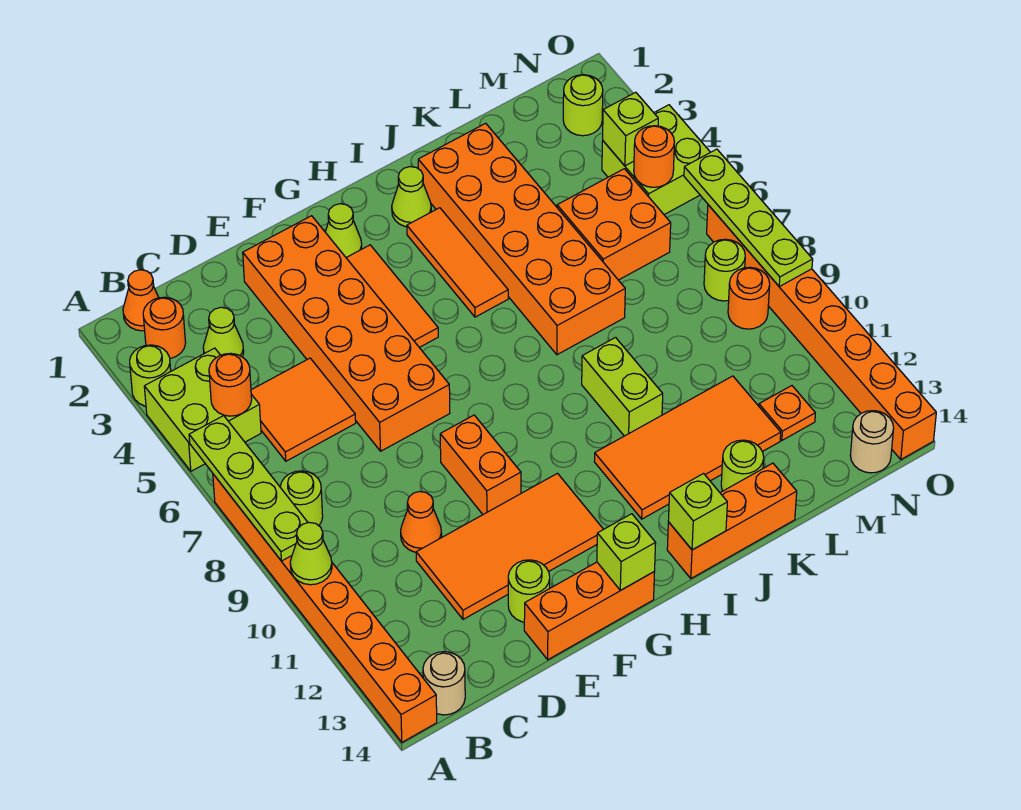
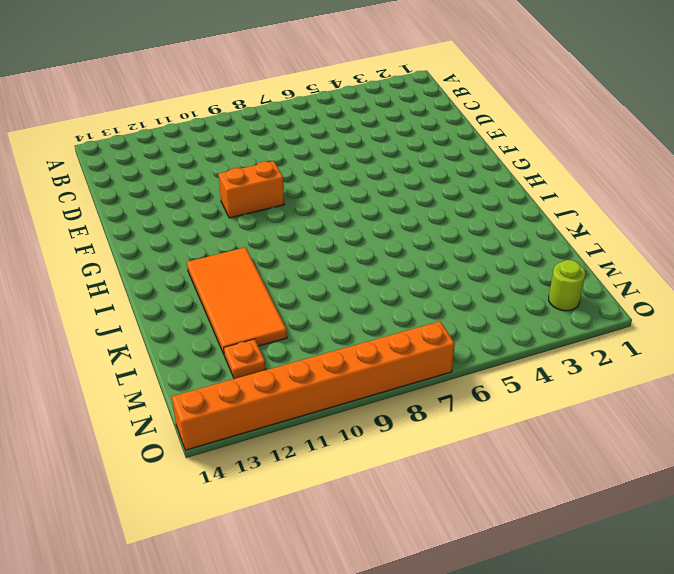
none -> lime 1x1 round brick [130,345,171,406]
none -> lime 2x2 brick [144,348,261,471]
none -> orange 1x8 brick [213,474,437,742]
none -> orange 1x1 cone [123,270,159,331]

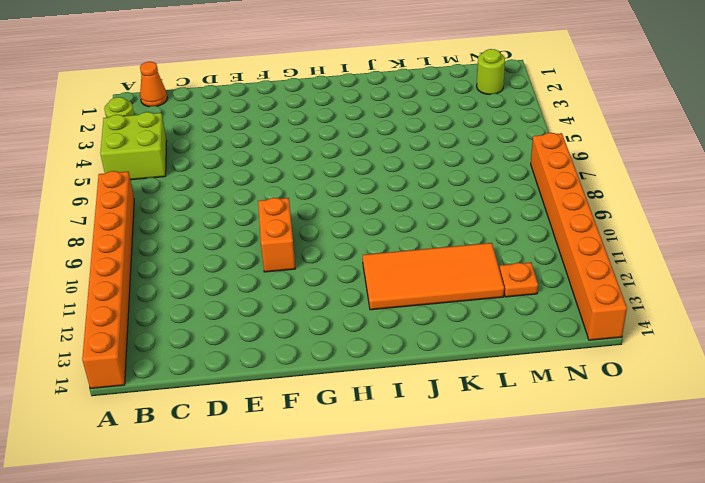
none -> orange 1x1 round brick [143,297,186,359]
none -> lime 1x1 round brick [280,471,323,526]
none -> tan 1x1 round brick [423,652,465,715]
none -> lime 1x1 cone [203,307,244,357]

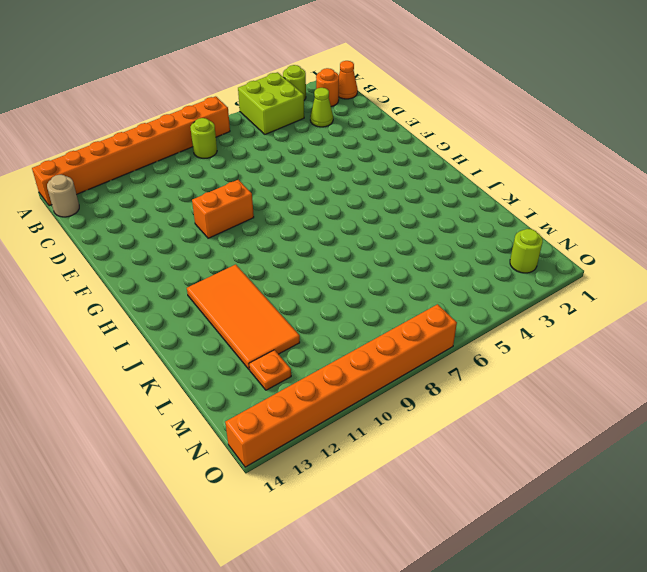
none -> orange 2x2 tile [251,358,356,461]
none -> orange 1x1 cone [401,491,442,552]
none -> orange 2x4 tile [416,473,603,619]
none -> orange 2x6 brick [243,216,450,451]

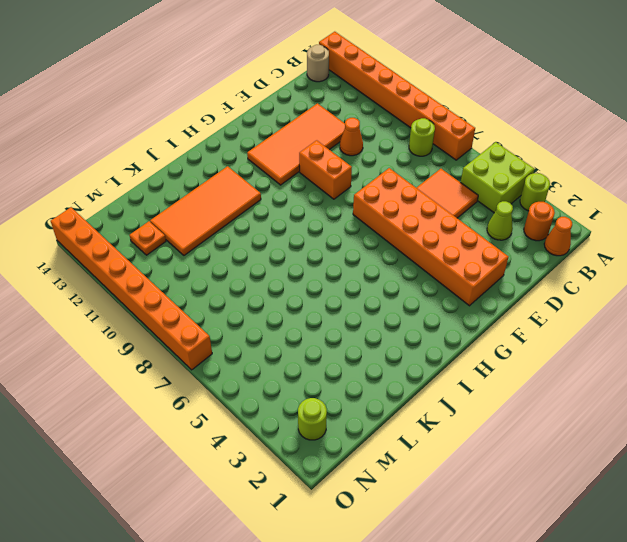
none -> lime 1x1 round brick [508,560,550,622]
none -> orange 1x3 brick [524,562,655,660]
none -> lime 1x1 cone [325,204,362,257]
none -> orange 1x3 tile [346,245,438,347]

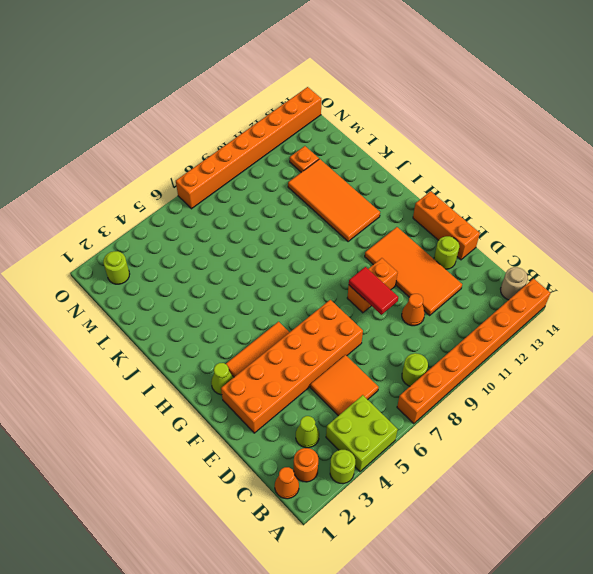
red 1x2 tile [349,267,398,315] -> none
none -> lime 1x1 cone [392,167,431,227]
none -> orange 1x3 tile [407,208,508,317]
none -> orange 1x3 brick [667,463,797,578]
none -> orange 2x6 brick [418,123,625,355]

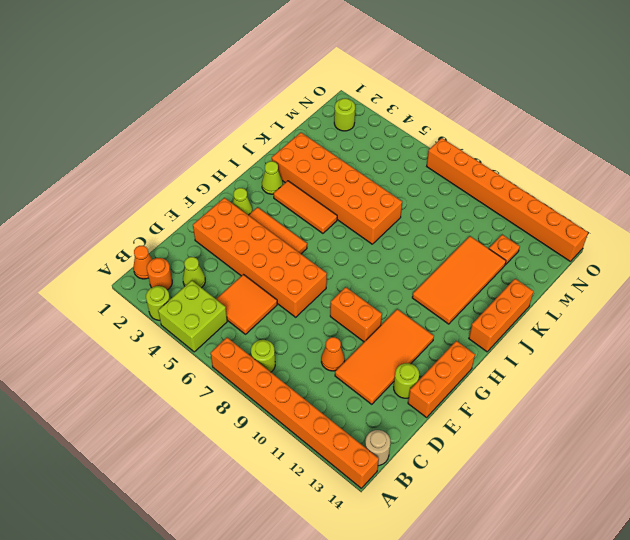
none -> lime 1x2 brick [582,338,663,436]
none -> lime 1x1 round brick [721,440,764,491]
none -> orange 2x2 brick [557,169,671,280]
none -> lime 2x2 brick [602,105,710,215]

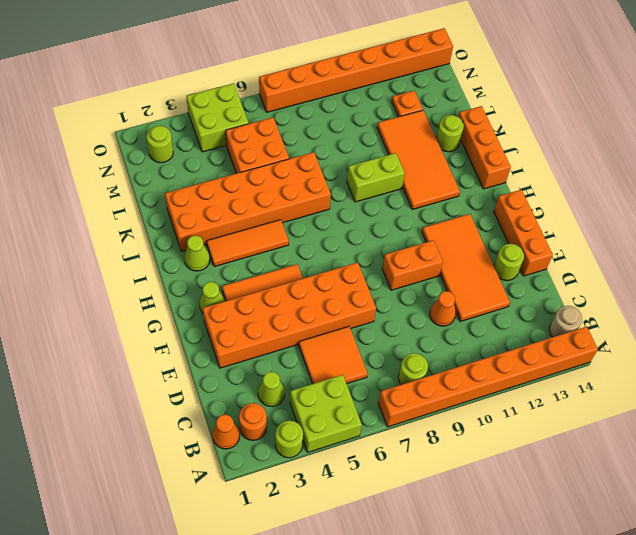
none -> lime 1x1 round brick [704,239,745,301]
none -> orange 1x1 round brick [728,267,770,329]
none -> tan 1x1 round brick [850,411,894,473]
none -> lime 1x4 plate [189,416,308,561]

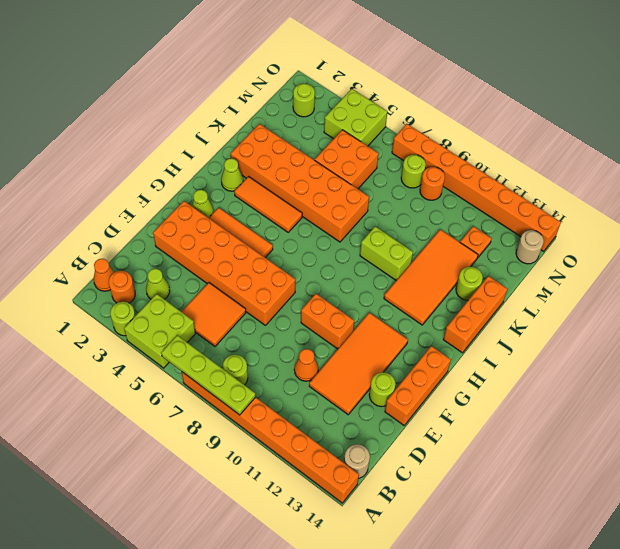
none -> lime 1x1 cone [290,523,332,585]
none -> orange 1x1 round brick [209,353,252,416]
none -> lime 1x1 brick [597,514,656,590]
none -> lime 1x1 brick [668,474,727,550]

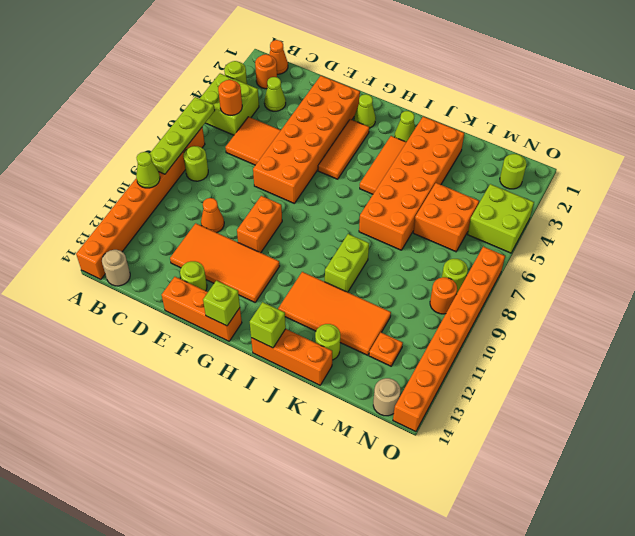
none -> lime 1x1 brick [603,92,658,166]
none -> orange 1x1 round brick [634,126,674,187]
none -> lime 1x4 plate [684,149,813,286]

